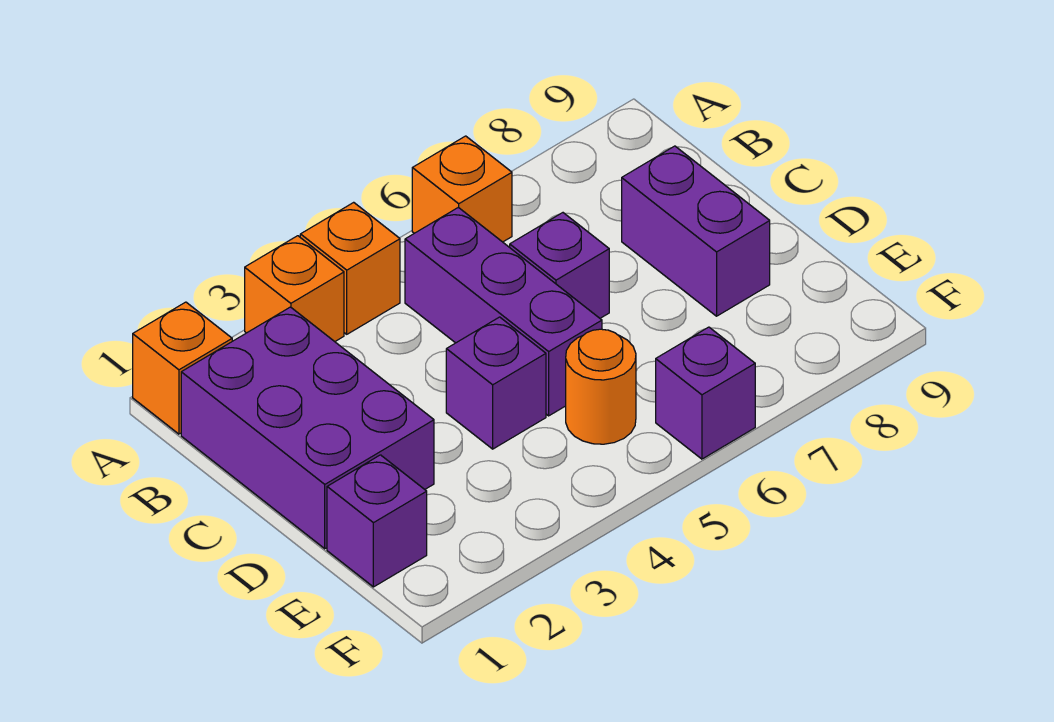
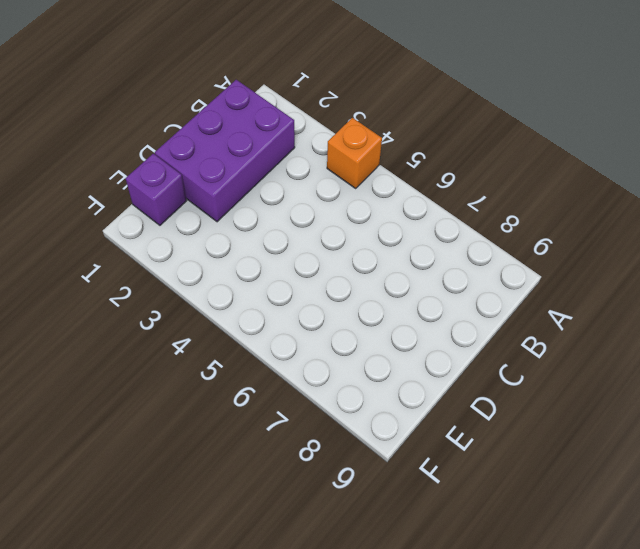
none -> orange 1x1 brick [133,302,232,434]
none -> orange 1x1 brick [245,236,344,342]
none -> orange 1x1 brick [412,136,512,242]

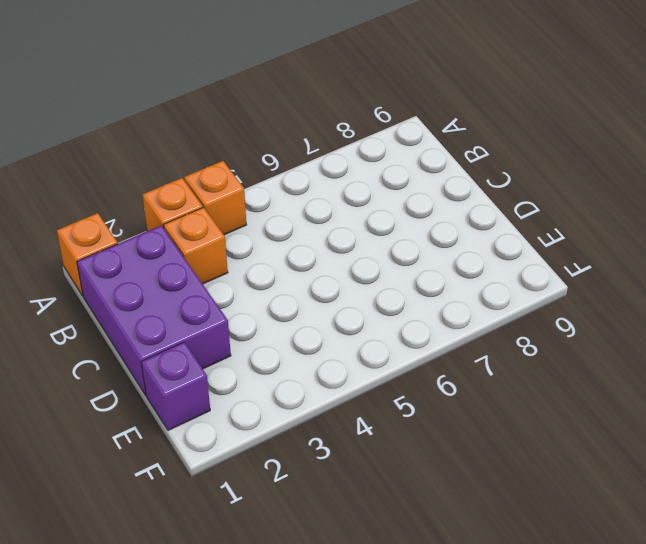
orange 1x1 brick [164,207,228,284] -> orange 1x1 brick moved to [412,136,512,242]
none -> purple 1x3 brick [405,207,602,416]
none -> purple 1x1 brick [510,213,609,318]
none -> purple 1x2 brick [622,146,770,316]

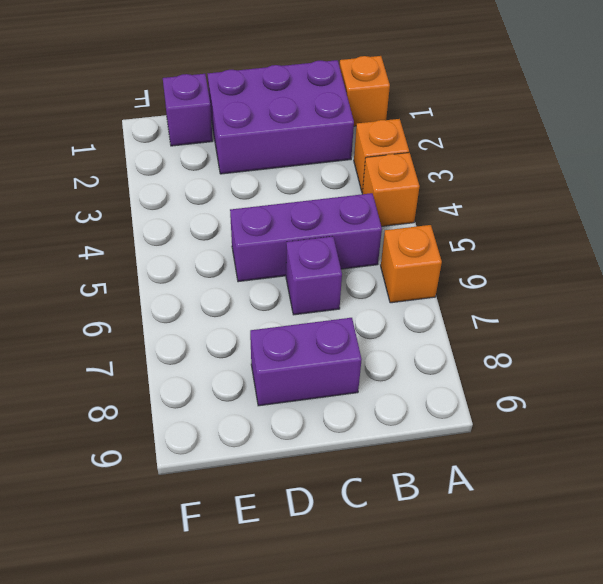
none -> purple 1x1 brick [446,317,546,449]
none -> orange 1x1 round brick [566,329,636,444]
none -> purple 1x1 brick [656,327,755,459]

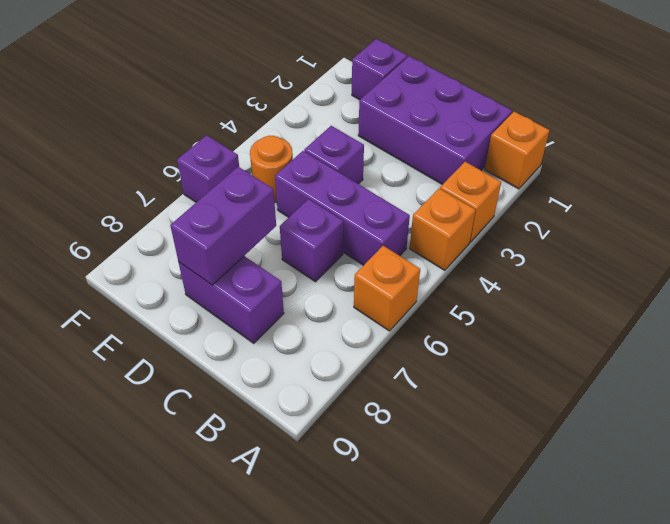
purple 1x2 brick [170,167,276,285] -> none

